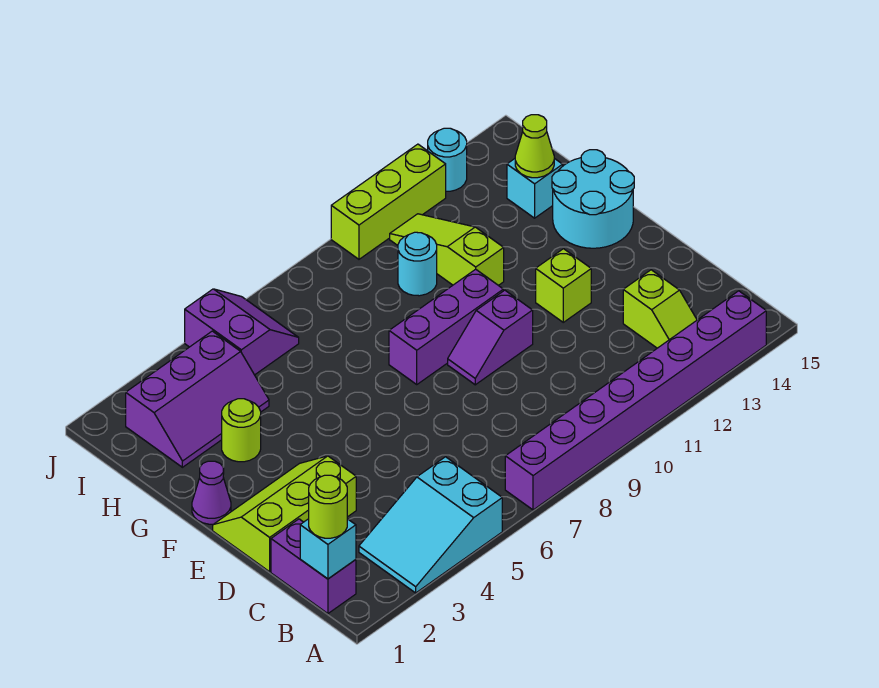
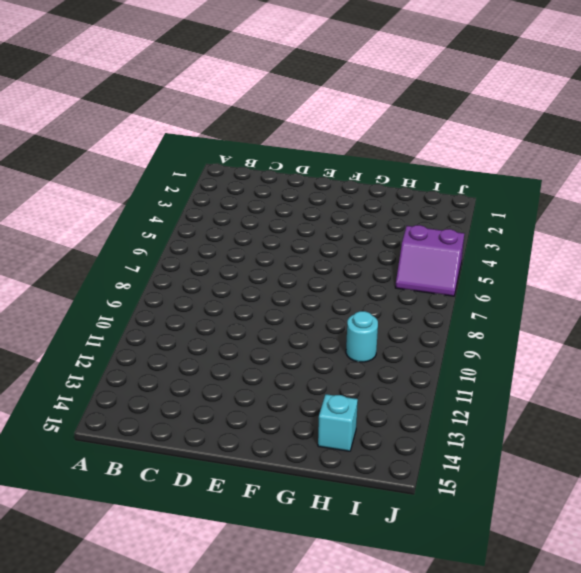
none -> cyan 2x3 slope [359,457,502,593]
none -> purple 1x8 brick [505,291,766,510]
none -> purple 1x2 brick [271,519,356,614]

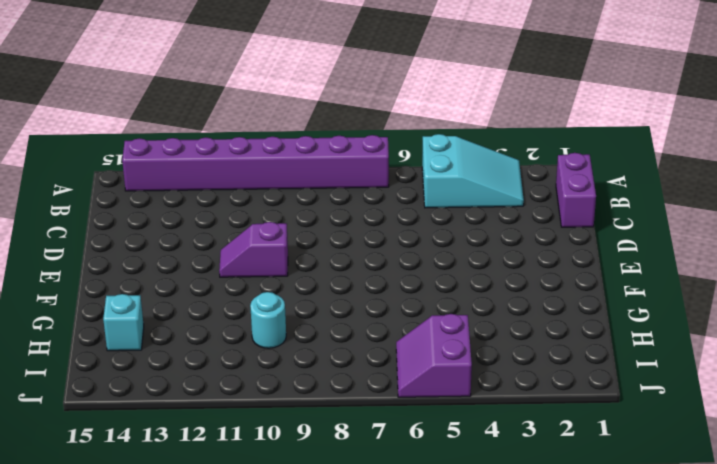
purple 1x2 slope [219,222,288,277] -> purple 1x2 slope turned to [448,290,533,385]
none -> lime 1x2 slope [623,270,697,348]
none -> lime 2x3 slope [213,456,356,572]
none -> lime 1x1 brick [536,249,591,322]

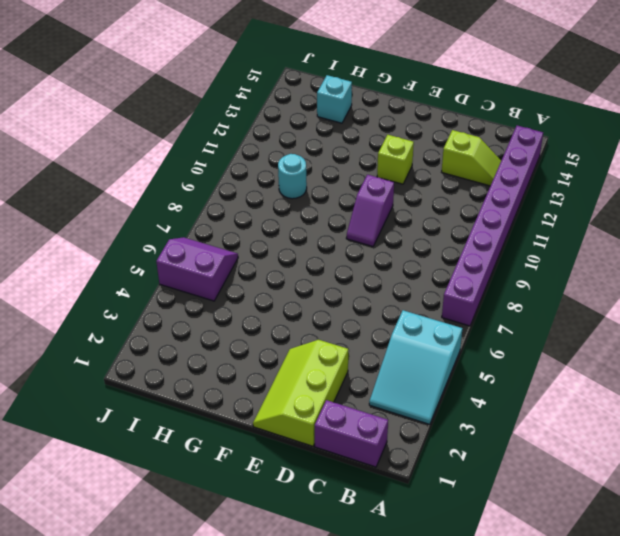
none -> purple 1x1 cone [192,461,231,524]
none -> purple 1x3 brick [389,269,503,384]
none -> cyan 2x2 round brick [552,150,634,248]

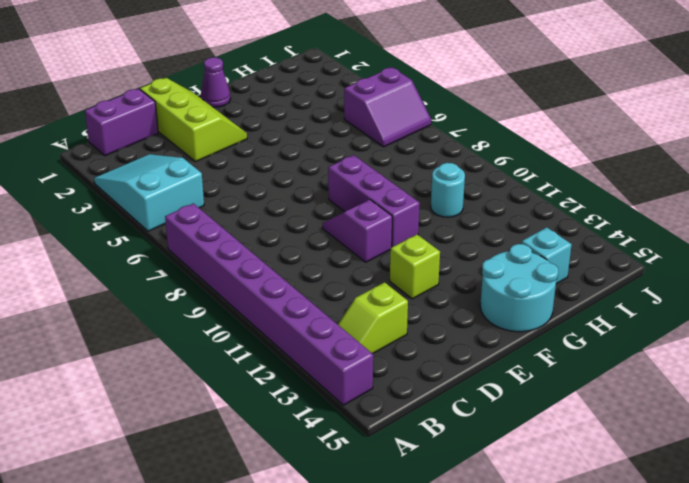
none -> lime 1x1 round brick [222,399,261,462]
none -> lime 1x3 slope [390,214,504,286]
none -> purple 2x3 slope [126,331,269,467]

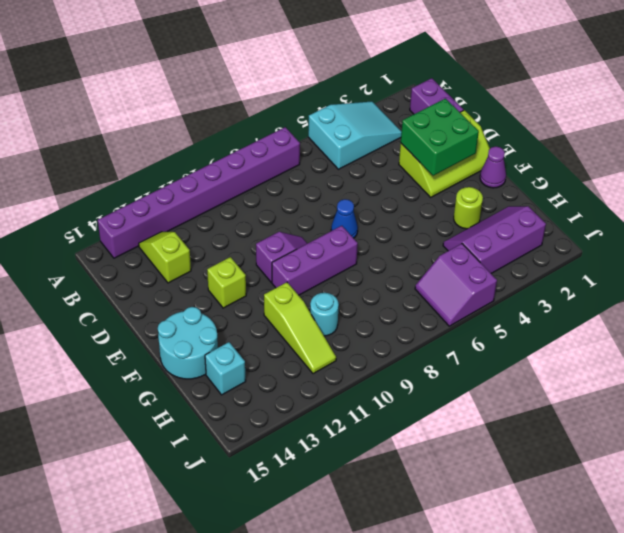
green 2x2 brick [401,99,479,176] -> none
blue 1x1 cone [331,199,358,238] -> none
none -> lime 1x3 brick [331,144,446,259]
none -> cyan 1x1 round brick [428,128,467,191]
none -> cyan 1x1 brick [300,519,356,579]

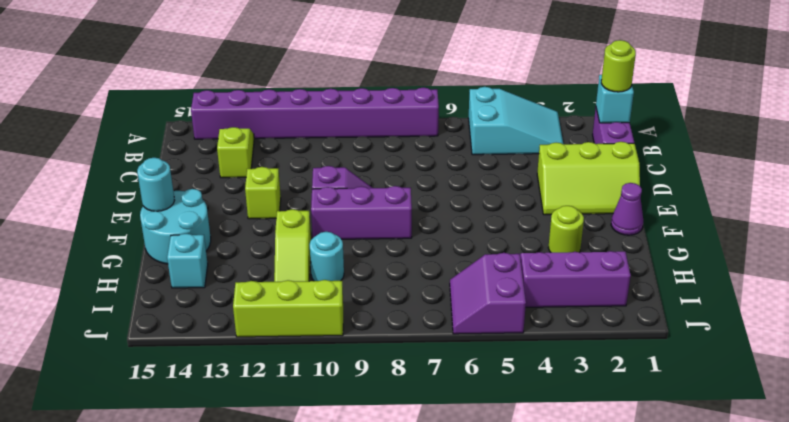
cyan 1x1 round brick [137,158,175,211] -> cyan 1x1 round brick moved to [428,128,467,191]
none -> lime 1x1 cone [515,115,554,178]

